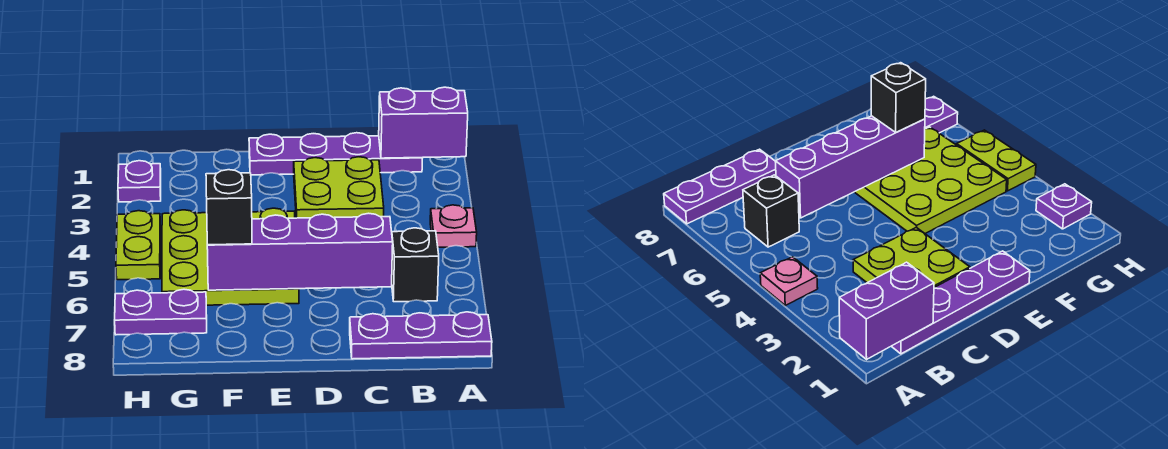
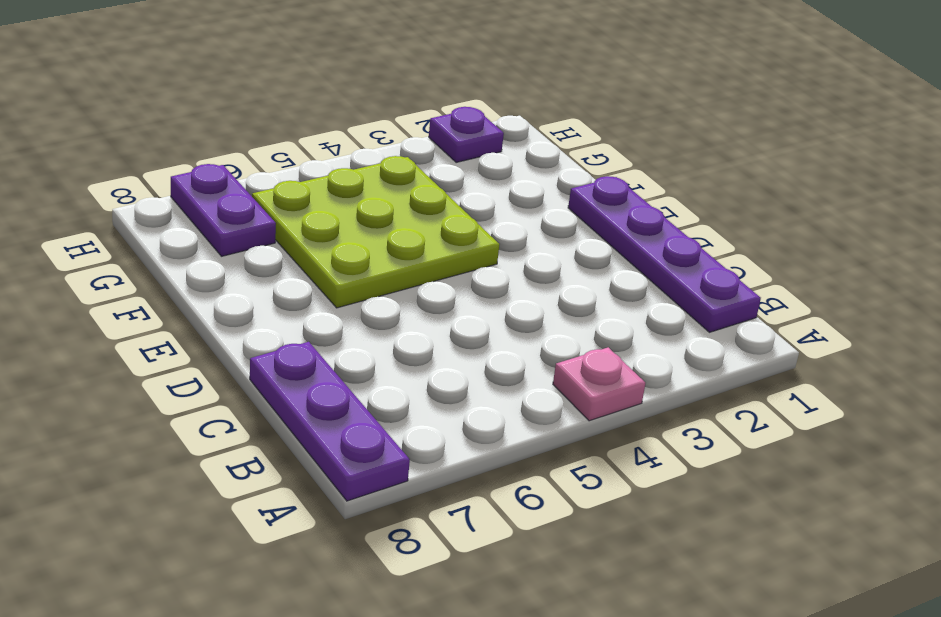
none -> black 1x1 brick [392,228,439,302]
none -> lime 2x2 plate [294,157,384,218]
none -> lime 1x2 plate [116,211,160,280]

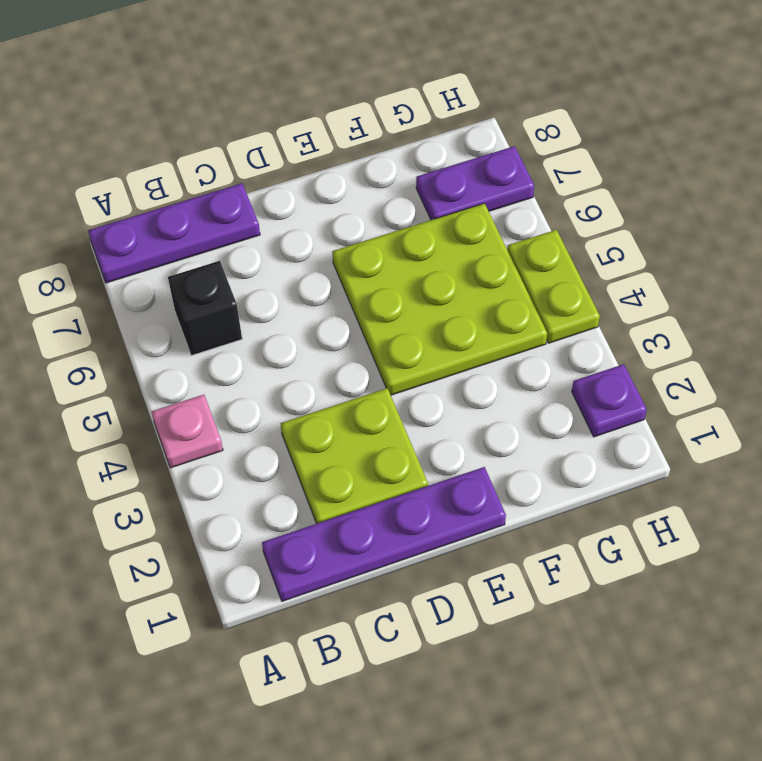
none -> purple 1x2 brick [379,87,468,158]
none -> purple 1x4 brick [207,213,393,290]
none -> black 1x1 brick [206,170,252,245]

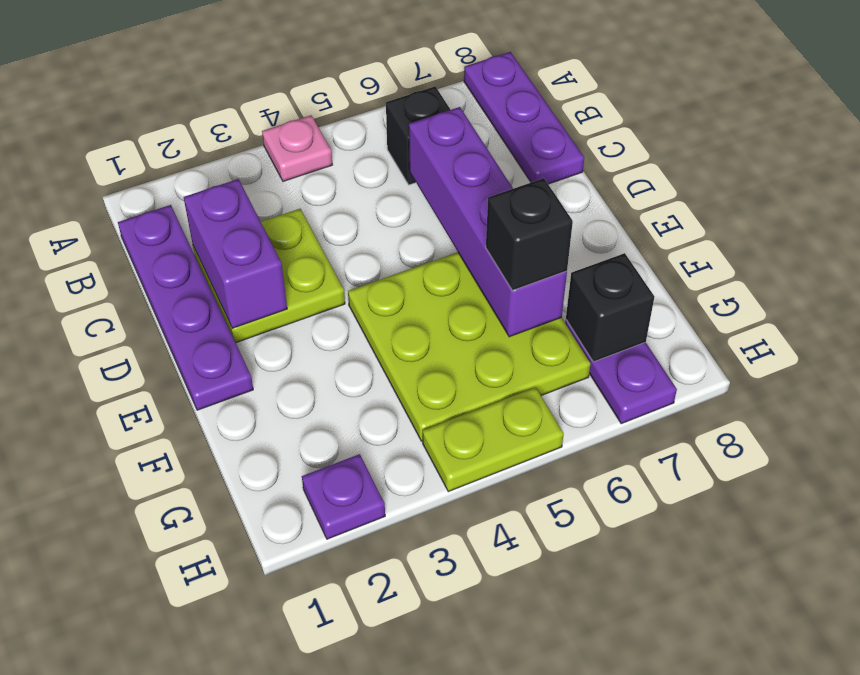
purple 1x2 brick [184,179,287,328] -> purple 1x2 brick moved to [379,87,468,158]
black 1x1 brick [566,253,654,362] -> none

